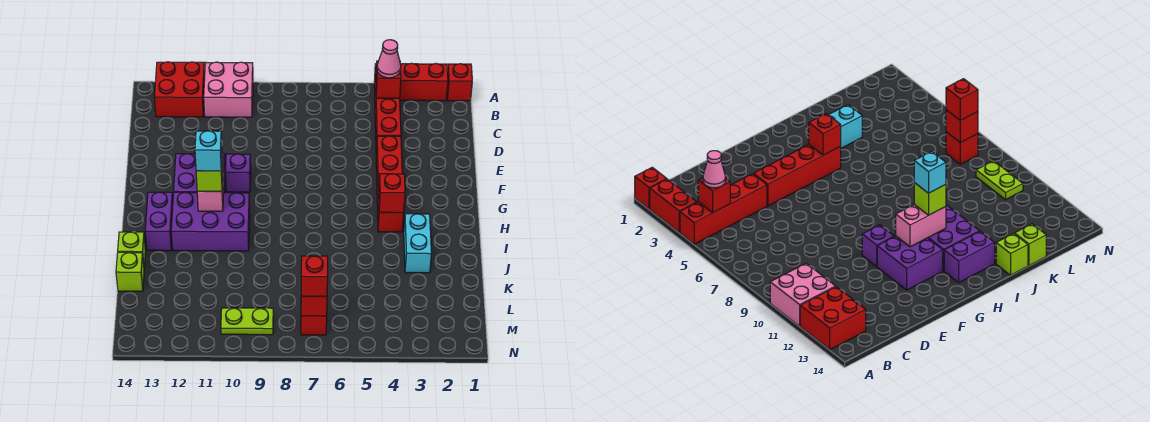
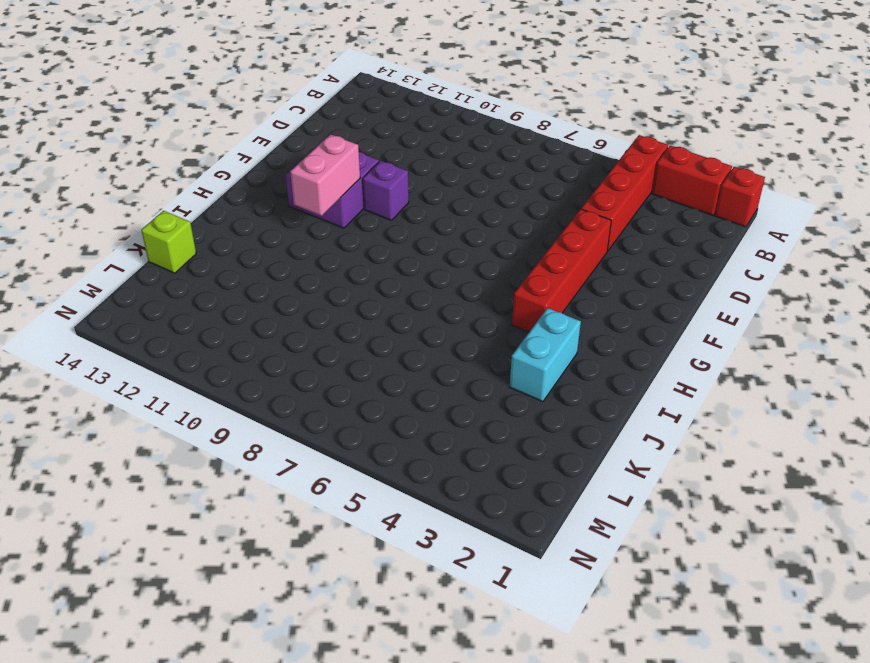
none -> pink 2x2 brick [204,62,253,117]
none -> red 2x2 brick [154,62,205,117]
none -> purple 2x3 brick [171,192,250,251]

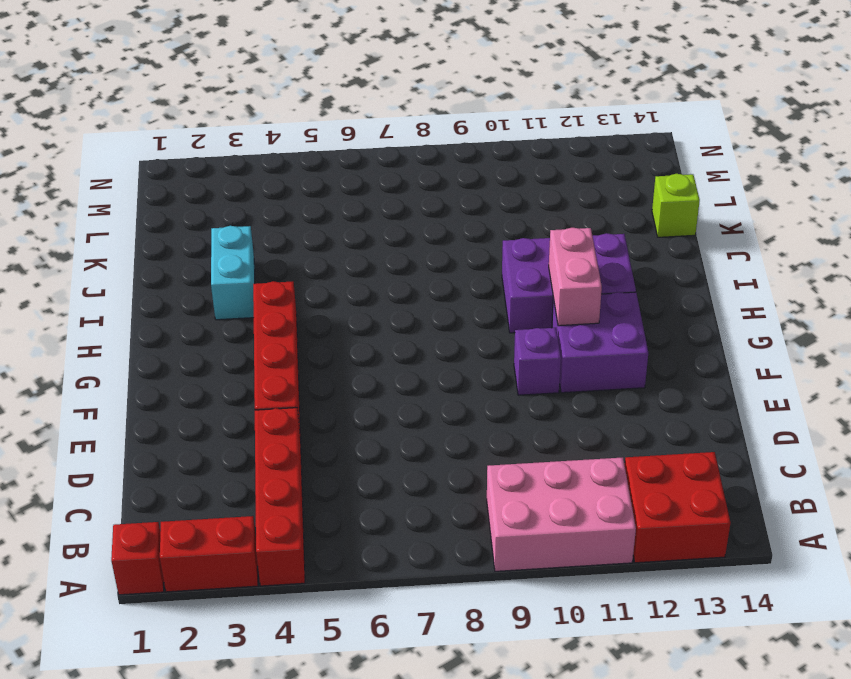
pink 2x3 brick [487,457,636,571] -> pink 2x2 brick [204,62,253,117]
none -> purple 1x2 brick [145,192,173,251]
none -> lime 1x1 brick [118,232,146,268]
none -> red 1x1 brick [301,316,327,335]

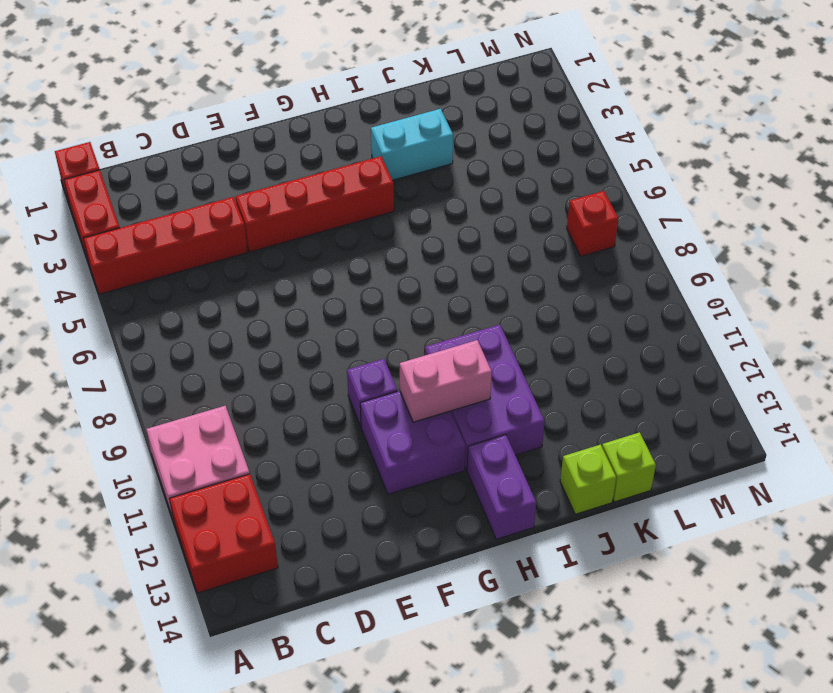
purple 1x2 brick [467,435,536,539] -> purple 1x2 brick turned to [145,192,173,251]
none -> lime 1x2 plate [221,308,273,335]
none -> red 1x1 brick [376,61,401,98]
none -> red 1x1 brick [379,174,405,213]

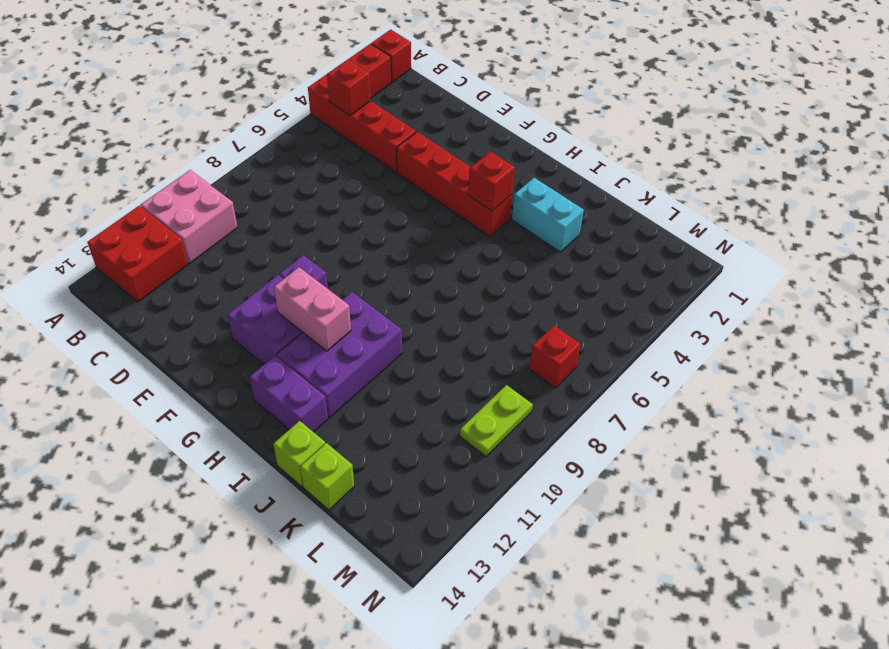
none -> red 1x1 brick [301,296,327,316]
none -> pink 1x1 cone [377,40,401,78]
none -> lime 1x1 brick [196,164,223,191]

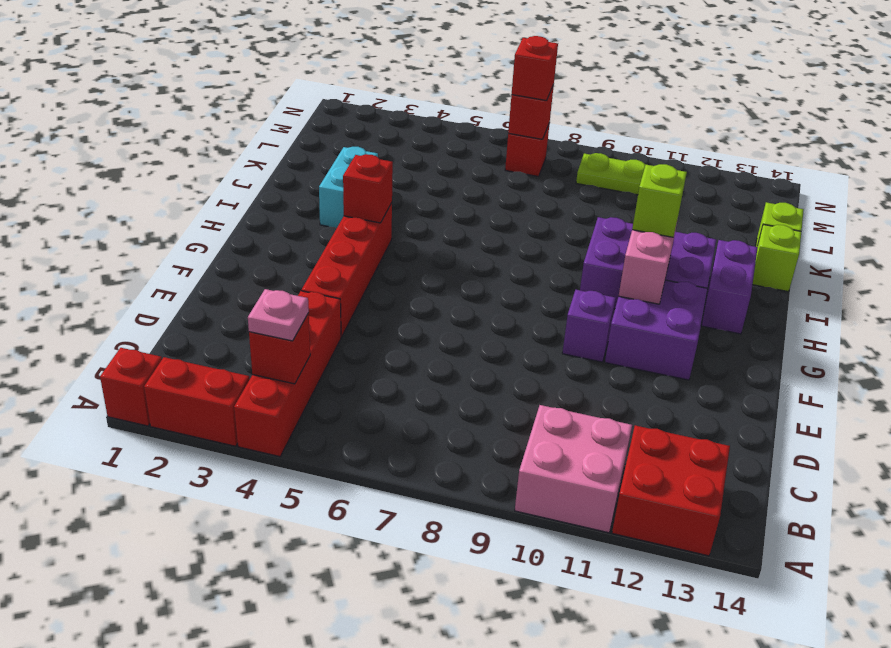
pink 1x1 plate [248,289,309,341] -> pink 1x1 cone [377,40,401,78]
none -> cyan 1x1 brick [195,131,222,171]

